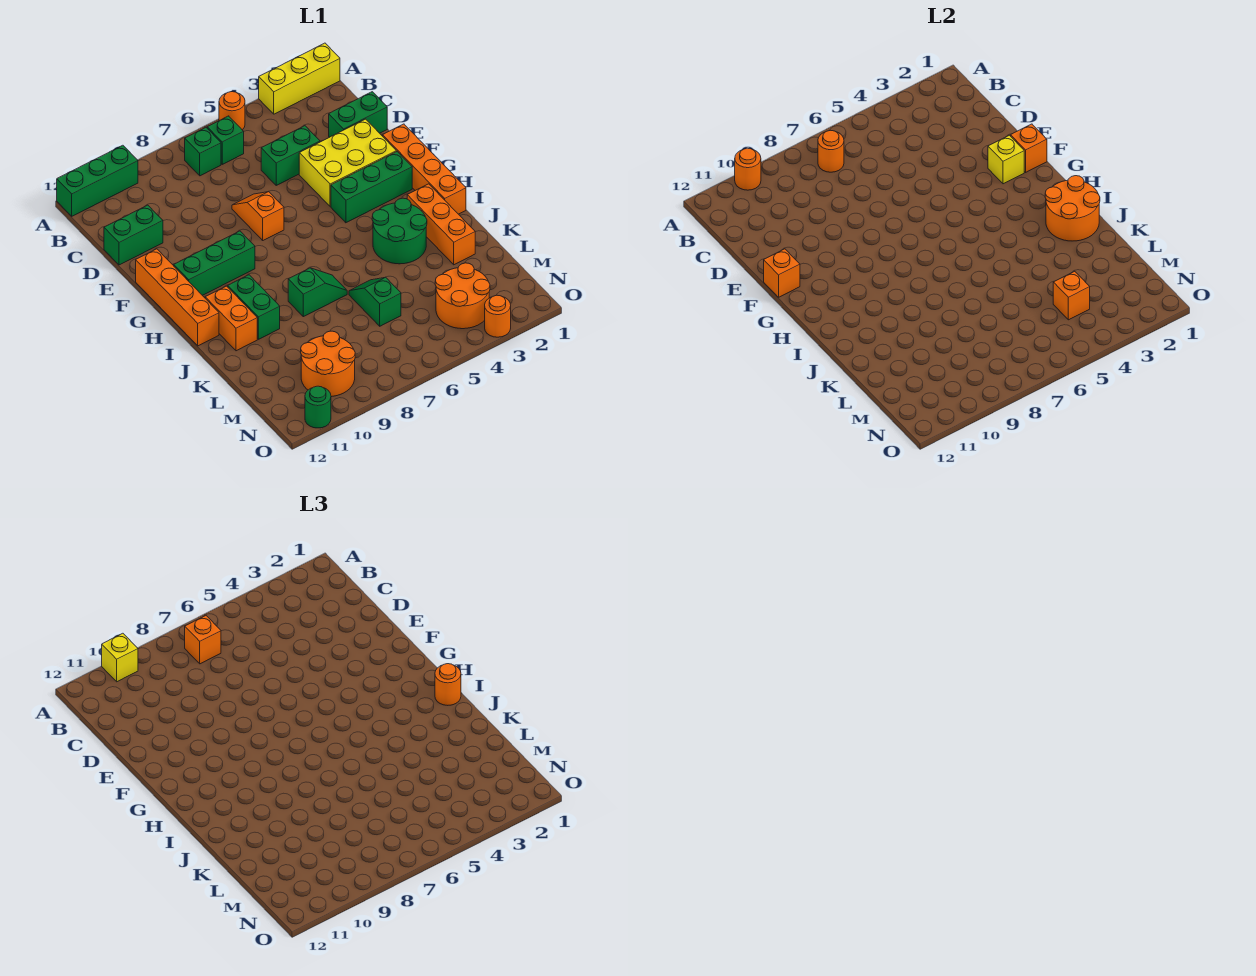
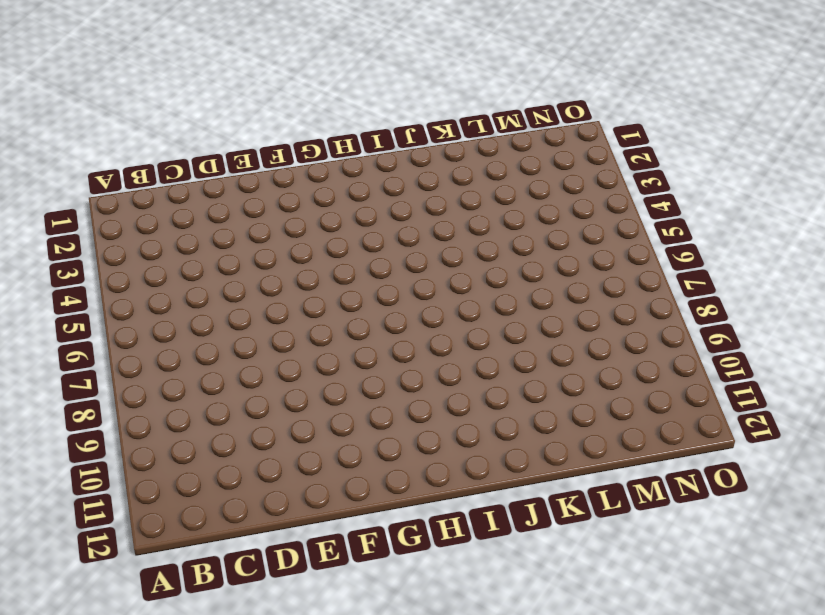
none -> yellow 1x3 brick [259,43,340,114]
none -> orange 1x1 round brick [219,92,245,130]
none -> green 1x3 brick [57,145,138,216]
none -> green 1x1 brick [207,116,244,164]

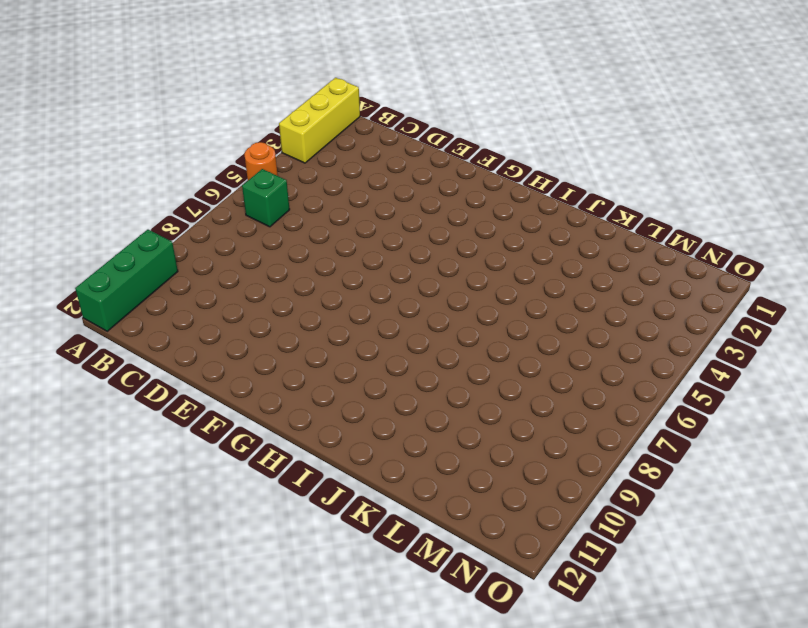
none -> green 1x1 brick [185,128,221,176]
none -> green 1x2 brick [329,92,387,137]
none -> green 1x2 brick [261,126,320,185]
none -> green 1x2 brick [104,205,163,265]

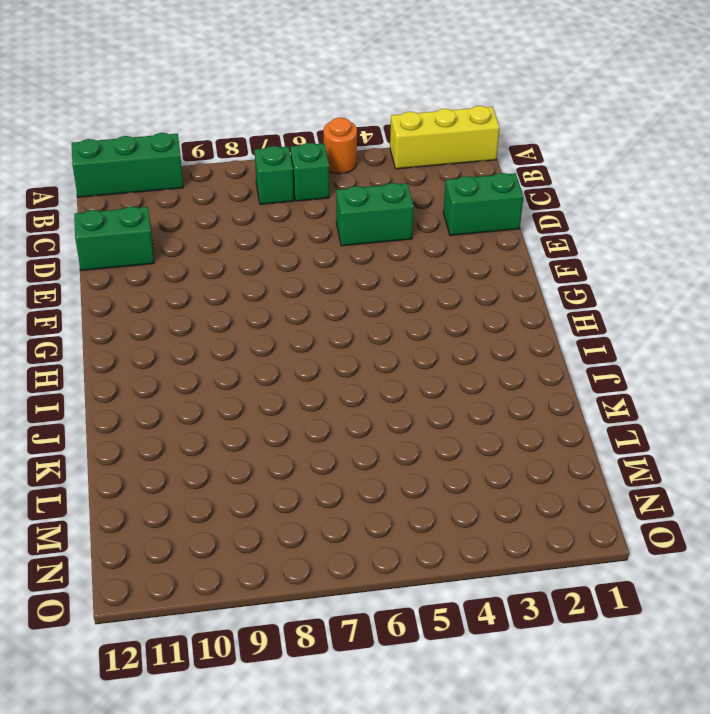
none -> yellow 2x3 brick [299,119,396,207]
none -> orange 1x2 slope [232,192,284,240]
none -> orange 1x4 brick [383,124,466,214]
none -> orange 1x4 brick [136,249,219,346]

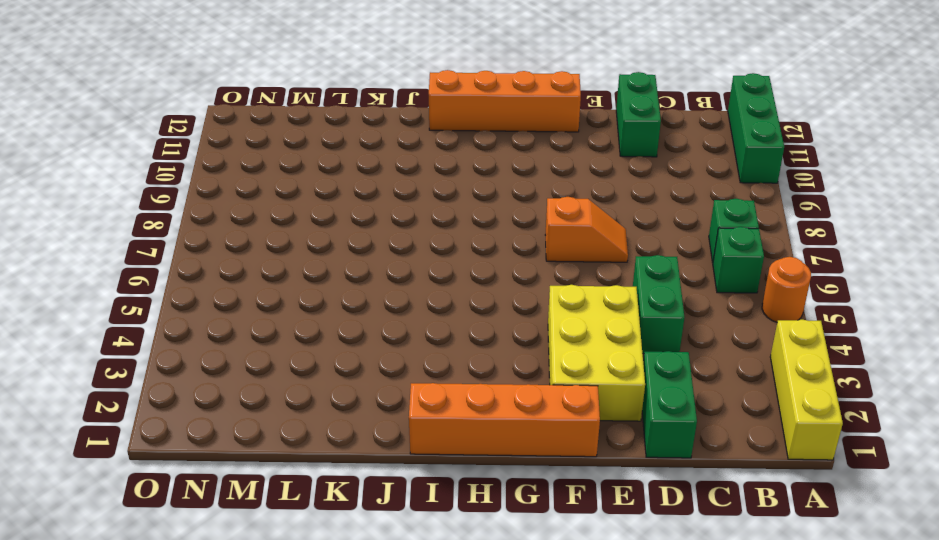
none -> green 1x3 brick [331,152,412,223]
none -> green 1x3 brick [174,231,255,295]
none -> orange 1x3 brick [407,184,475,265]
none -> green 2x2 round brick [372,198,427,264]

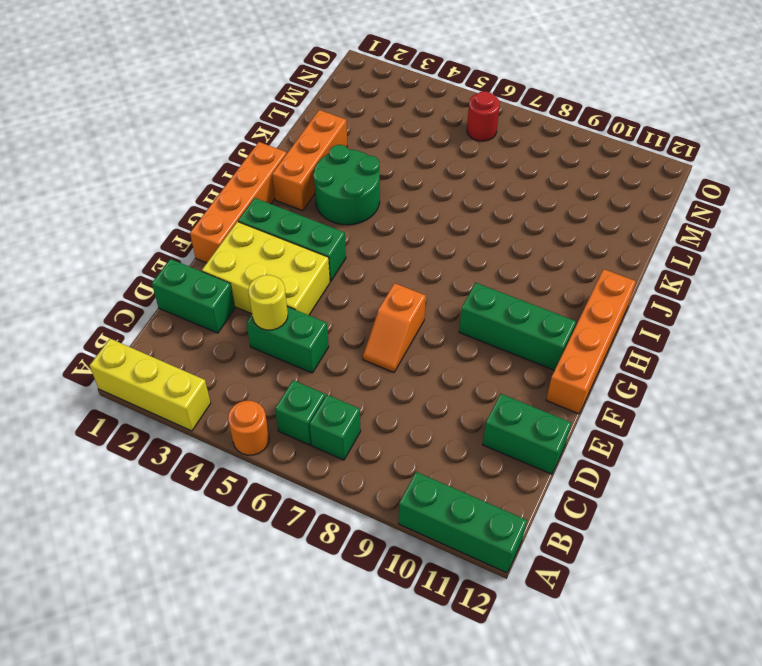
yellow 1x1 round brick [248,275,288,330] -> none
red 1x1 round brick [467,91,500,141] -> none
none -> green 1x2 brick [228,275,280,339]
none -> orange 1x2 brick [205,286,257,351]
none -> green 1x2 slope [288,268,347,317]
none -> green 1x2 slope [349,277,401,326]

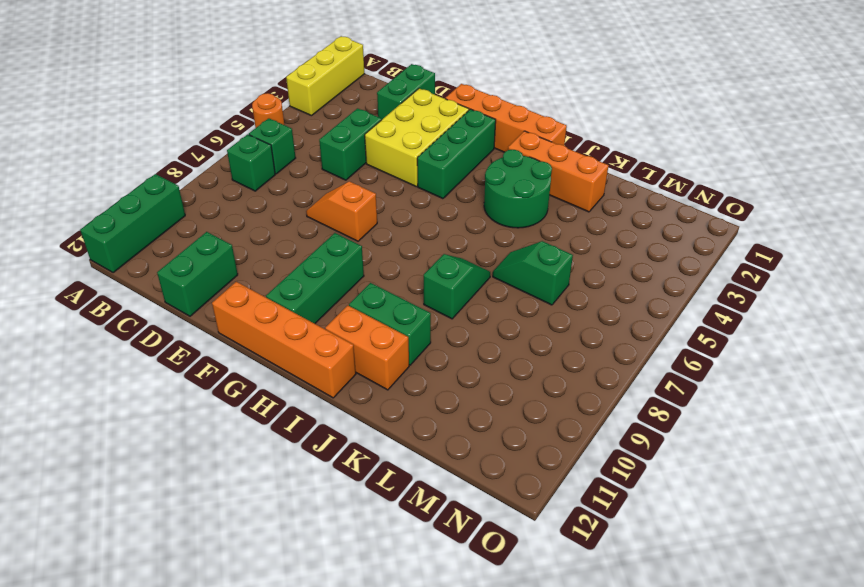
none -> orange 2x2 round brick [435,263,490,329]
none -> orange 2x2 round brick [301,331,355,397]
none -> orange 1x1 round brick [485,295,511,337]
none -> green 1x1 round brick [305,386,331,428]

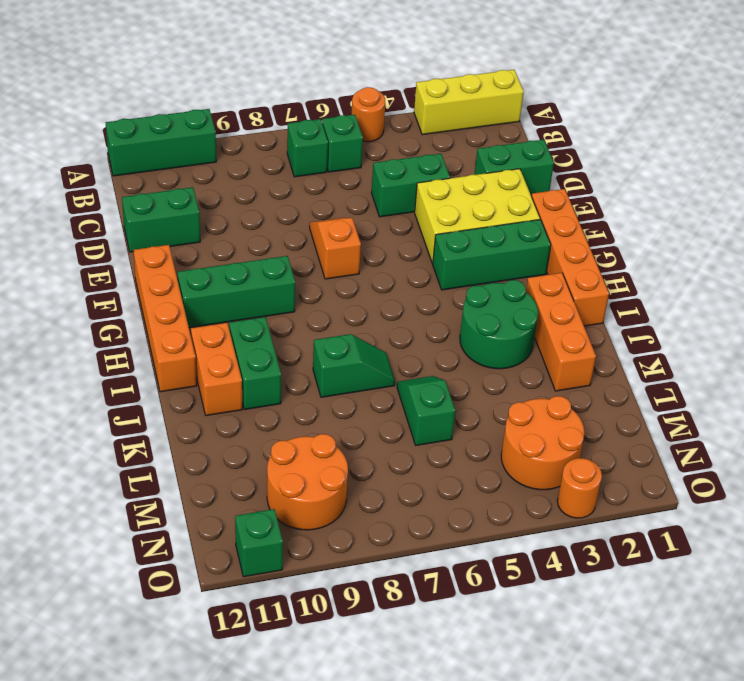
green 1x1 brick [235,509,283,577] -> green 1x1 round brick [305,386,331,428]
none -> orange 1x1 round brick [735,148,761,190]
none -> orange 1x1 round brick [818,130,844,172]
none -> orange 1x1 brick [1011,124,1047,172]
none -> yellow 1x1 brick [988,135,1024,184]

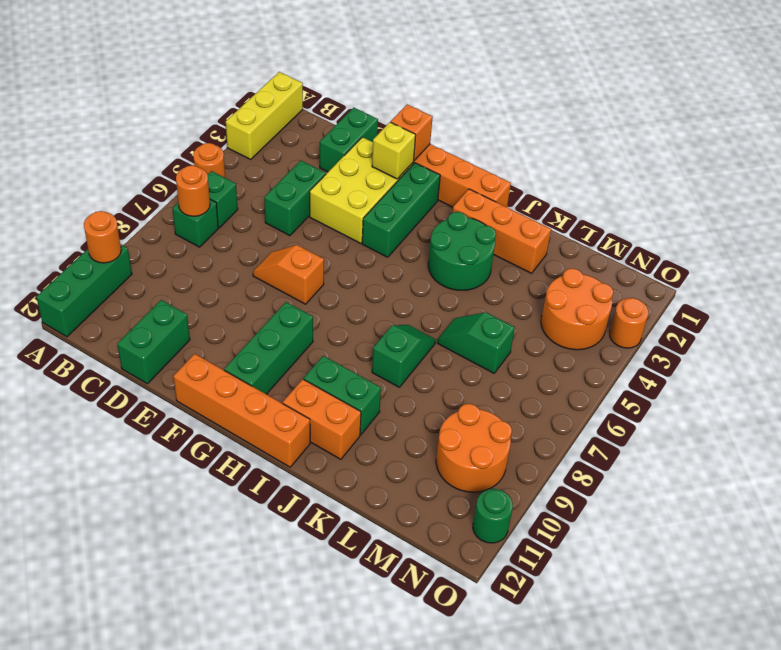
none -> orange 1x1 brick [764,249,800,297]
none -> orange 2x2 round brick [1045,176,1100,241]
none -> orange 1x1 brick [1053,271,1090,320]
none -> yellow 1x1 brick [102,633,138,682]

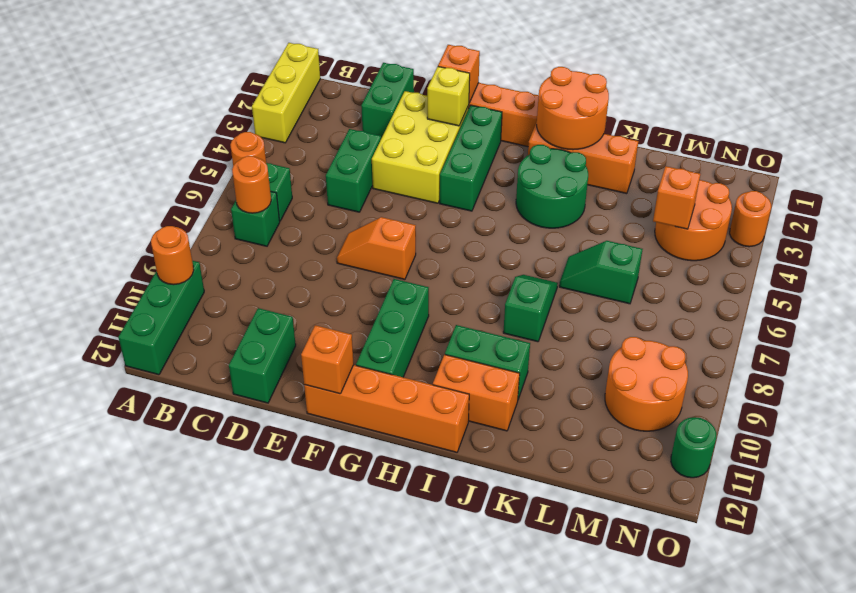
none -> yellow 1x1 brick [102,633,138,682]
none -> orange 1x1 brick [185,616,221,664]
none -> orange 1x1 round brick [435,664,461,705]

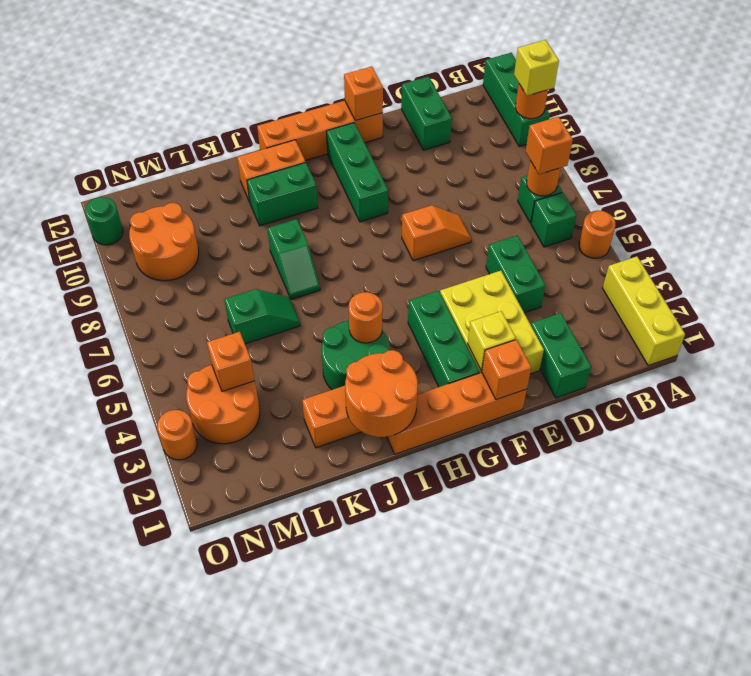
orange 1x1 round brick [349,292,383,343] -> orange 1x1 round brick moved to [435,664,461,705]

